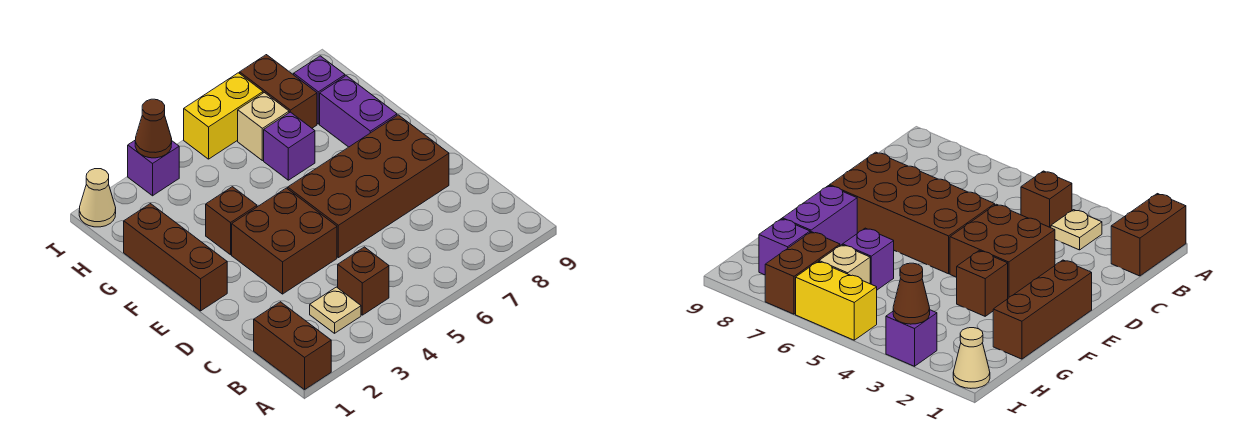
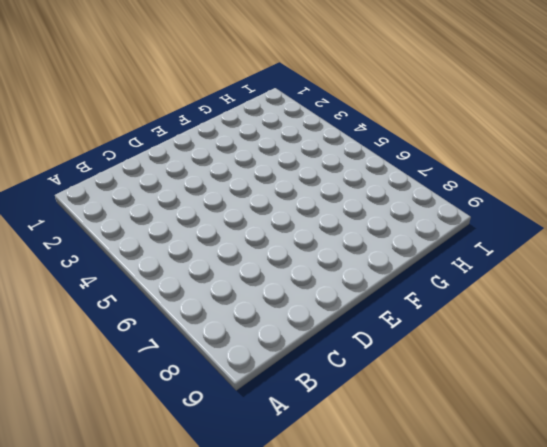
none -> brown 1x2 brick [254,302,331,390]
none -> tan 1x1 plate [310,287,361,333]
none -> brown 1x1 brick [338,247,389,315]

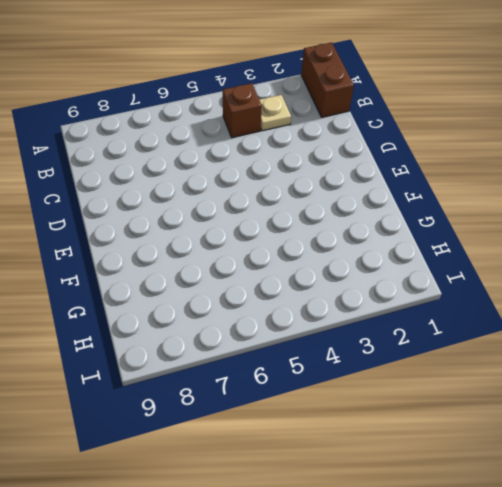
none -> brown 2x2 brick [232,188,337,294]
none -> brown 2x4 brick [288,115,449,258]
none -> brown 1x3 brick [124,204,227,311]

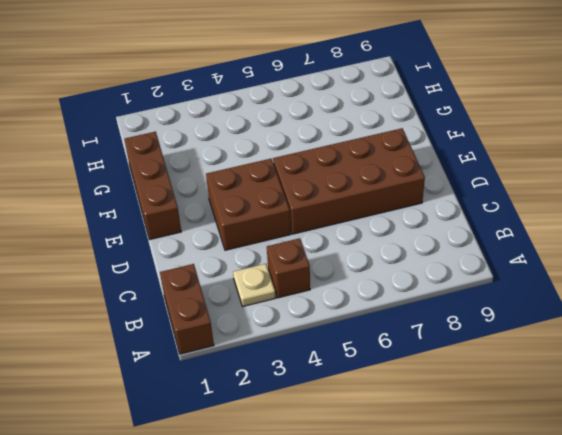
none -> brown 1x1 brick [206,187,257,255]
none -> purple 1x2 brick [320,76,397,147]
none -> purple 1x1 brick [264,112,315,180]

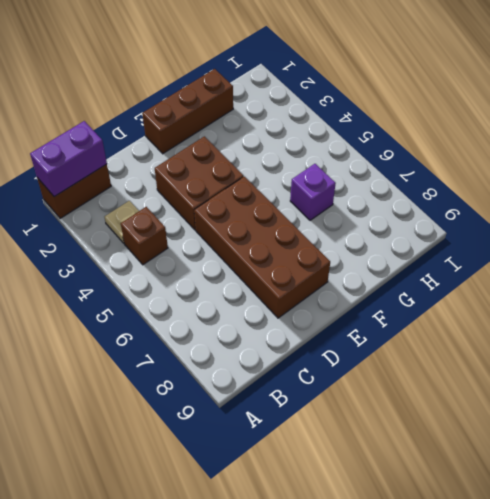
purple 1x2 brick [30,121,107,197] -> purple 1x2 brick moved to [320,76,397,147]
none -> brown 1x1 brick [206,187,257,255]
none -> tan 1x1 brick [238,93,289,161]
none -> brown 1x2 brick [240,55,317,128]

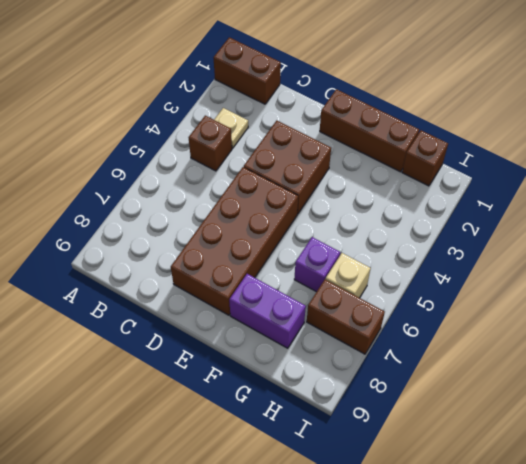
brown 1x1 brick [402,130,448,186] -> brown 1x1 brick moved to [206,187,257,255]
none -> purple 1x1 brick [294,56,345,124]
none -> tan 1x1 cone [79,169,116,227]
none -> purple 1x1 brick [128,141,179,196]

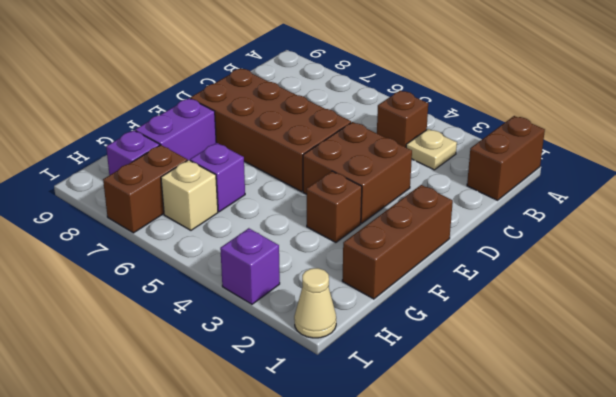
none -> yellow 1x2 brick [184,73,263,159]
none -> brown 1x1 cone [135,99,172,158]

